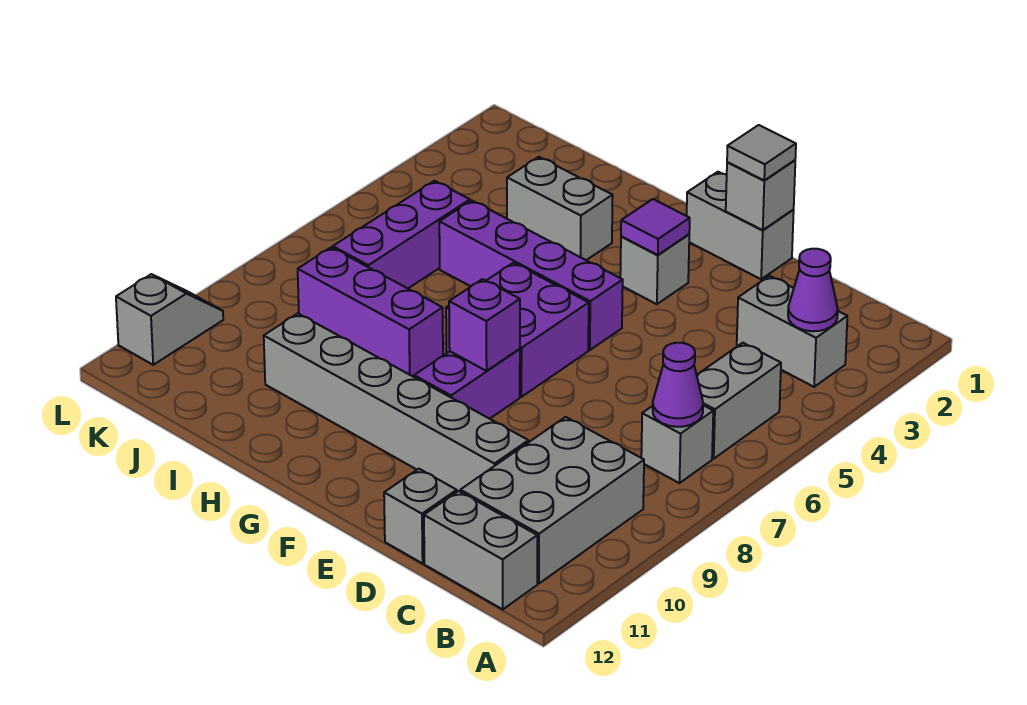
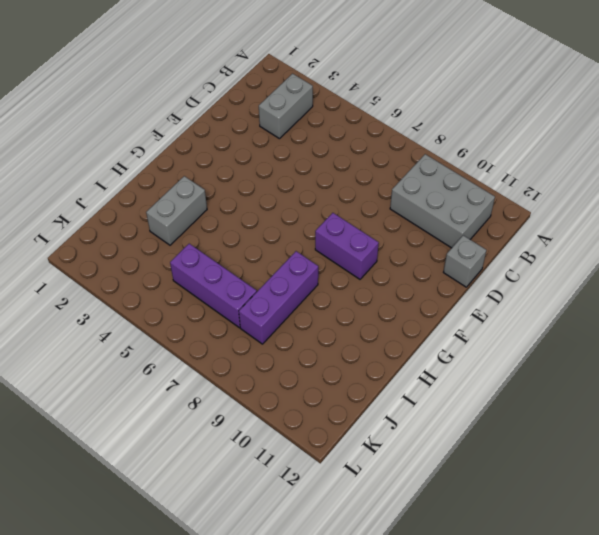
none -> grey 1x2 brick [697,343,781,459]
none -> grey 1x1 brick [641,405,713,483]
none -> grey 1x2 brick [424,491,537,609]

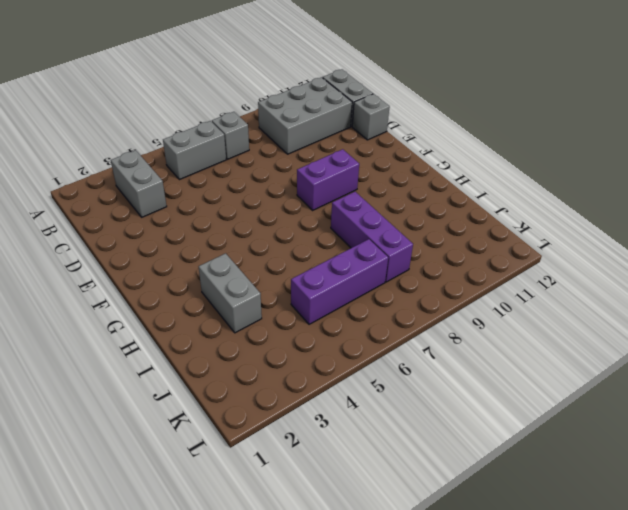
none -> grey 1x6 brick [264,313,528,492]
none -> grey 1x2 brick [687,172,794,279]
none -> grey 1x1 brick [620,234,689,304]

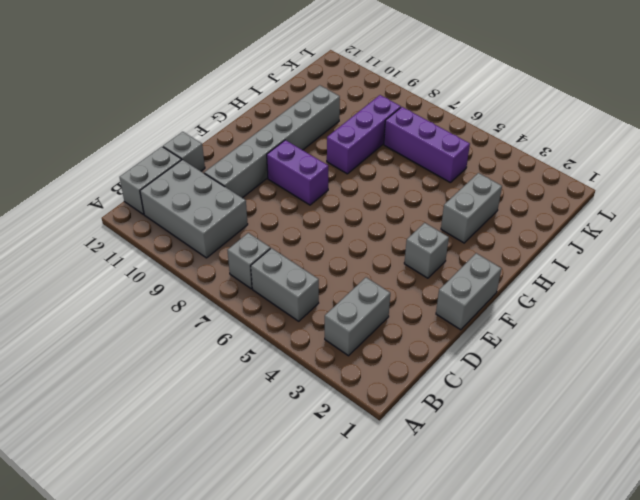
none -> purple 1x4 brick [439,200,623,350]
none -> purple 2x2 brick [446,263,589,397]
none -> grey 1x2 slope [116,274,223,365]

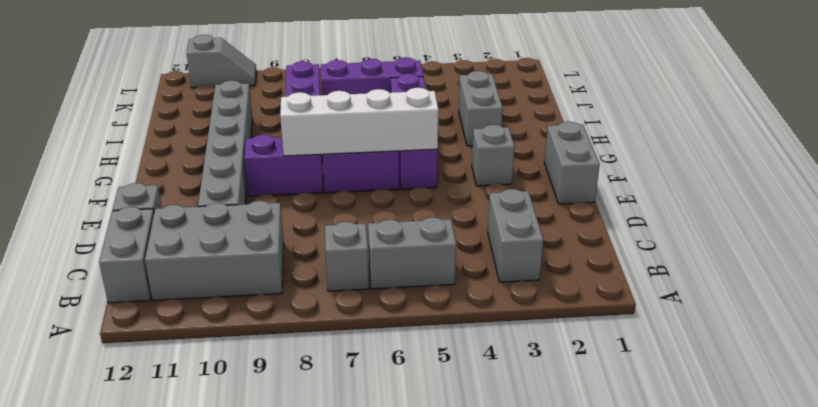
white 1x4 brick [280,88,439,156] -> purple 1x1 brick [449,279,520,371]
none -> purple 1x1 cone [788,249,838,331]
none -> purple 1x1 cone [653,343,703,427]
none -> grey 1x1 brick [726,160,795,230]

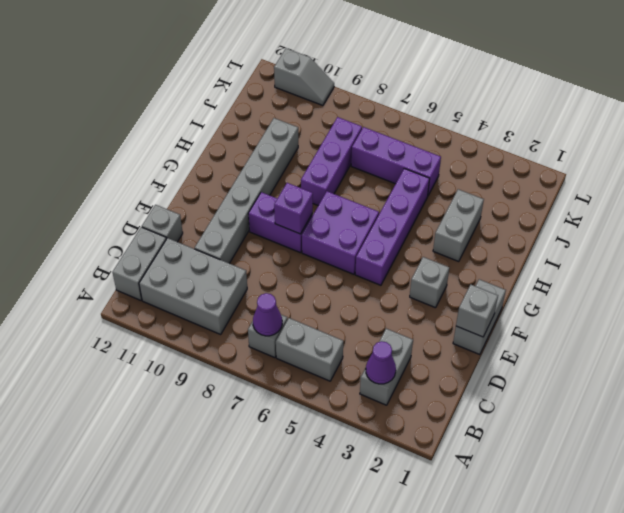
none -> purple 1x1 tile [621,199,690,255]
none -> grey 1x1 tile [727,125,796,181]

